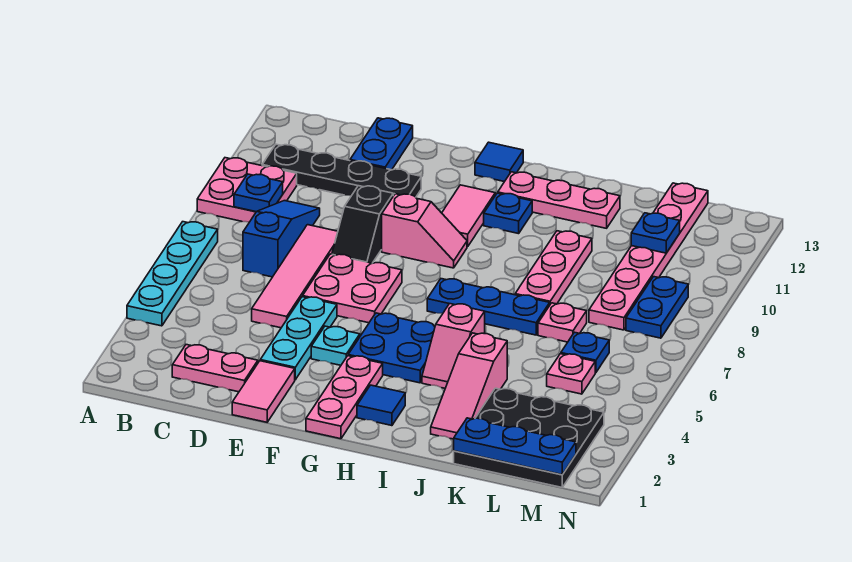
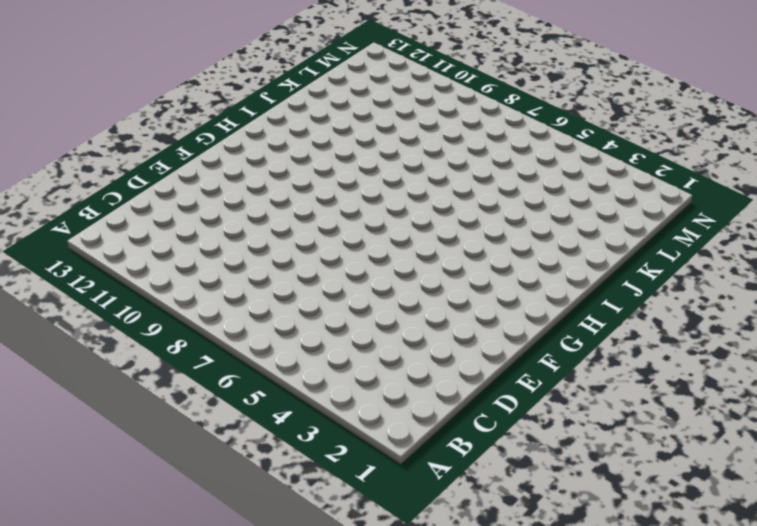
none -> cyan 1x4 plate [127,222,218,326]
none -> pink 2x2 plate [197,158,297,222]
none -> black 1x4 plate [262,144,421,197]
none -> pink 1x2 plate [172,345,258,392]

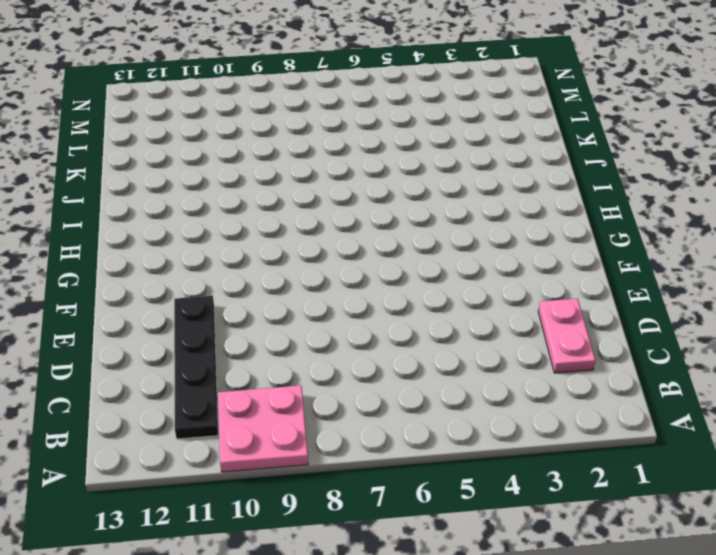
none -> cyan 1x4 plate [127,222,218,326]
none -> blue 1x3 slope [243,201,320,277]
none -> pink 1x4 tile [252,225,338,328]
none -> blue 1x2 plate [350,118,413,170]

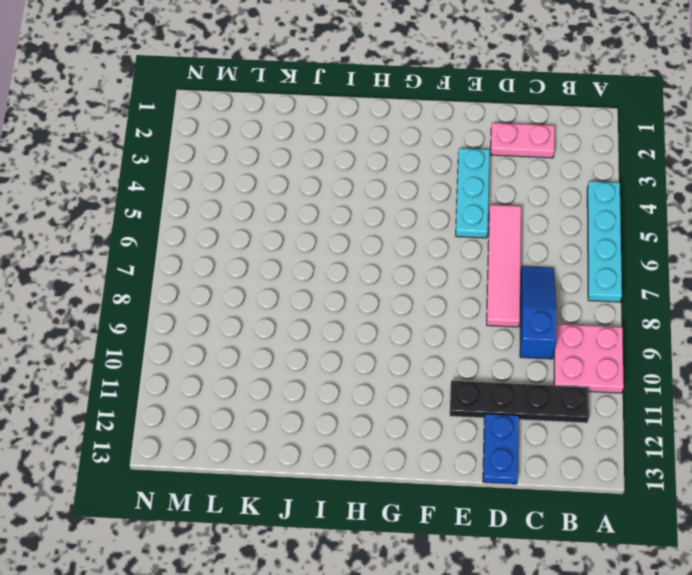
blue 1x3 slope [520,266,557,359] -> blue 1x3 slope turned to [243,201,320,277]
none -> pink 1x2 tile [232,361,295,422]
none -> pink 2x2 plate [303,254,402,323]
none -> black 1x2 slope [332,186,393,263]
none -> cyan 1x1 plate [311,326,360,365]

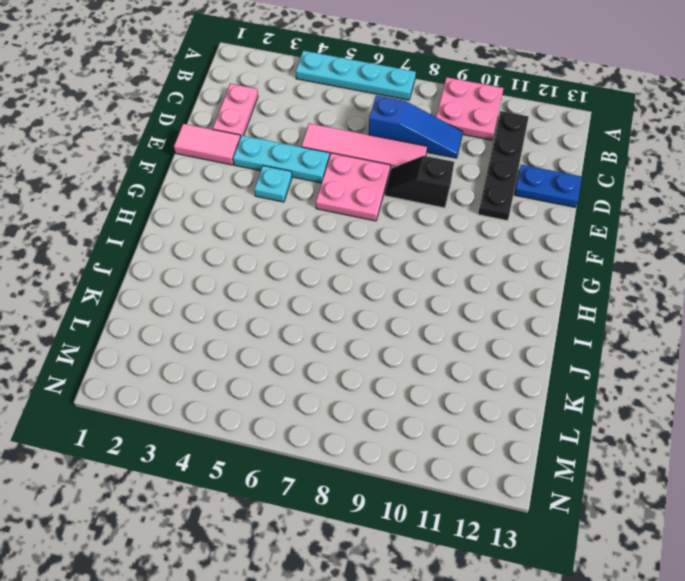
none -> pink 1x2 slope [382,194,467,268]
none -> pink 1x3 plate [306,356,383,439]
none -> blue 2x2 plate [348,313,435,383]
none -> pink 1x2 tile [442,185,495,247]

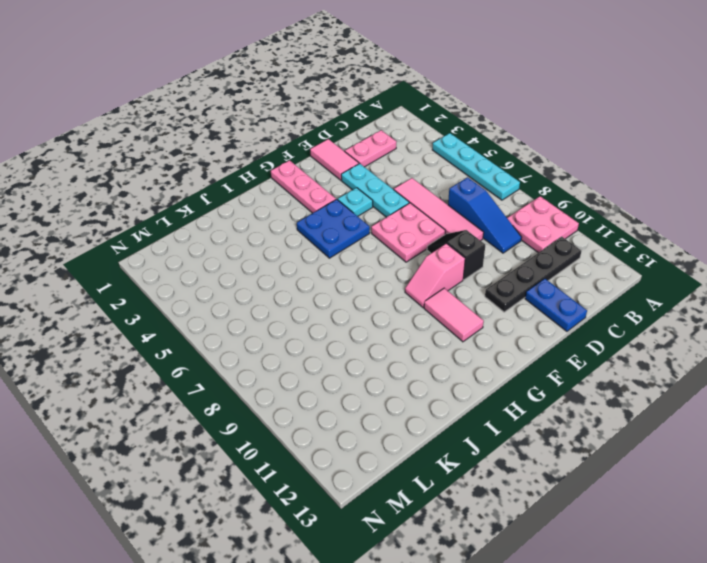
none -> blue 1x1 tile [475,142,523,182]
none -> blue 1x1 tile [357,385,405,426]
none -> blue 1x3 plate [427,279,550,335]
none -> blue 1x1 plate [484,193,532,234]

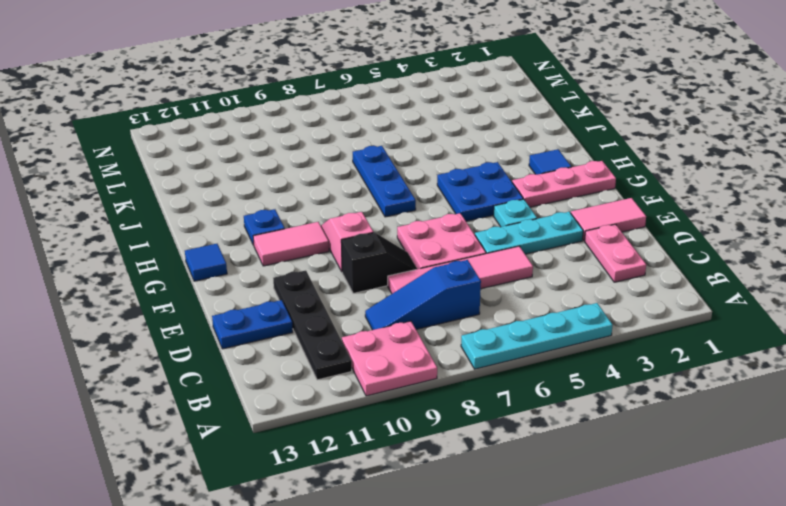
none -> pink 1x3 plate [498,172,620,228]
none -> pink 1x2 slope [422,304,485,388]
none -> pink 1x3 slope [431,333,507,439]
none -> pink 1x3 plate [515,231,592,304]

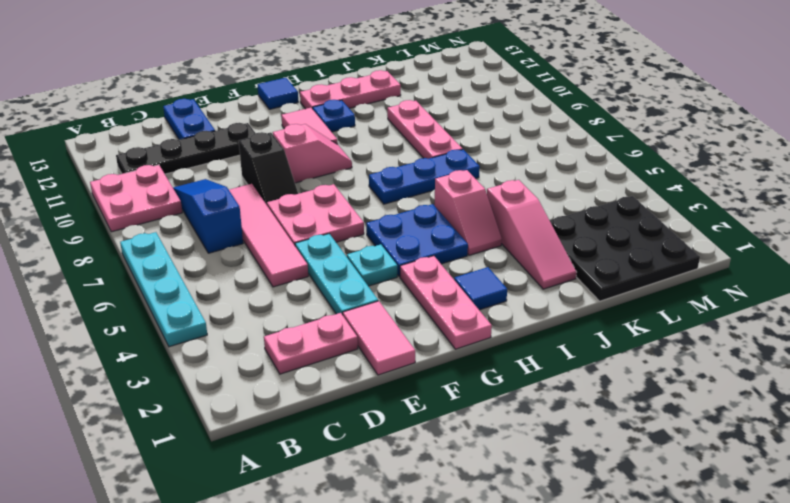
none -> pink 1x1 plate [538,303,587,342]
none -> pink 1x1 plate [547,354,595,394]
none -> blue 1x1 plate [561,332,609,373]
none -> pink 1x6 plate [589,183,708,330]

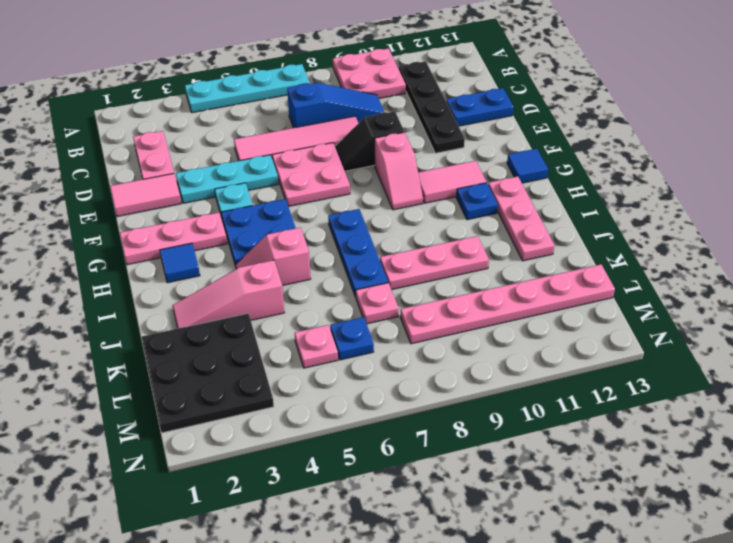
none -> blue 1x2 plate [626,277,688,338]
none -> blue 1x1 plate [234,174,283,212]
none -> blue 1x3 plate [454,418,576,475]
none -> blue 1x1 plate [631,213,680,253]

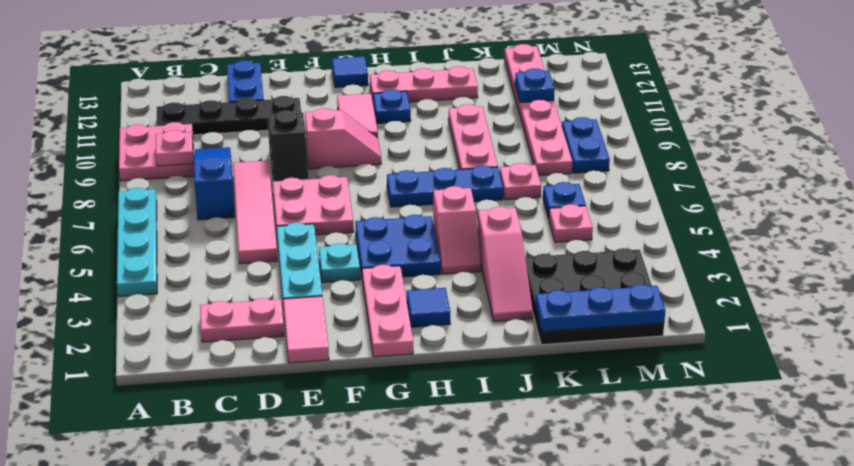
pink 1x1 plate [156,130,193,166] -> blue 1x1 plate [234,174,283,212]

